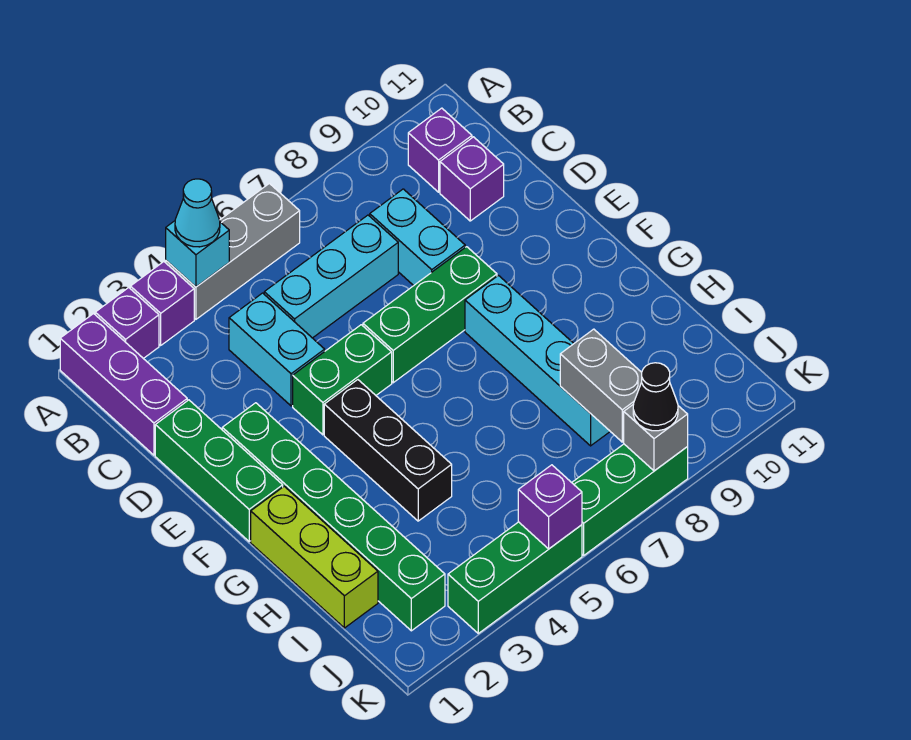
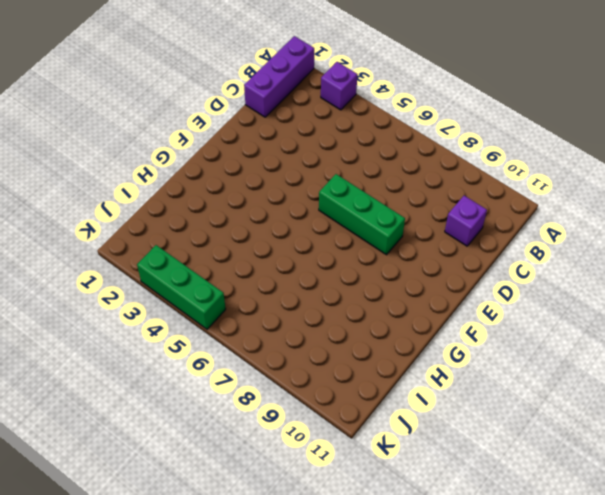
none -> purple 1x1 brick [95,288,159,359]
none -> grey 1x3 brick [166,183,300,319]
none -> purple 1x1 brick [408,108,472,192]

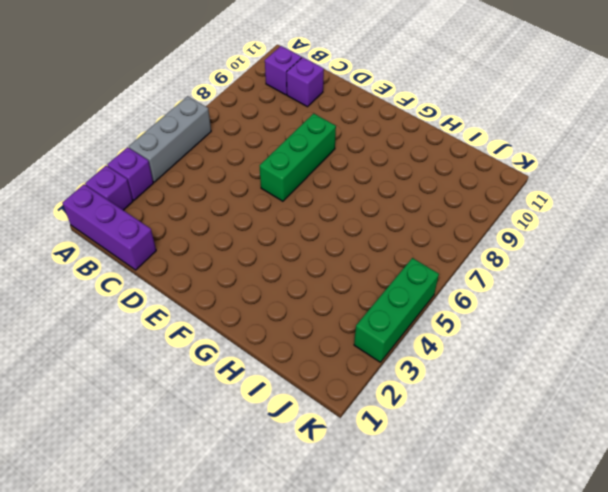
none -> cyan 1x2 brick [229,293,325,406]
none -> cyan 1x3 brick [264,215,398,338]
none -> cyan 1x2 brick [370,189,465,286]

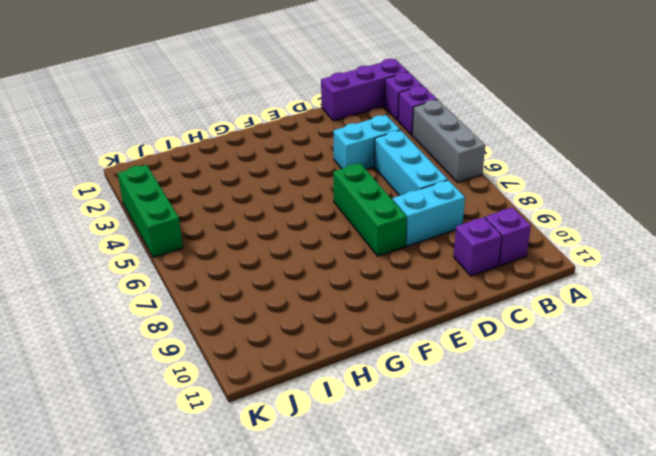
none -> green 1x3 brick [155,400,283,541]
none -> green 1x6 brick [222,403,445,631]
none -> green 1x2 brick [293,325,392,435]

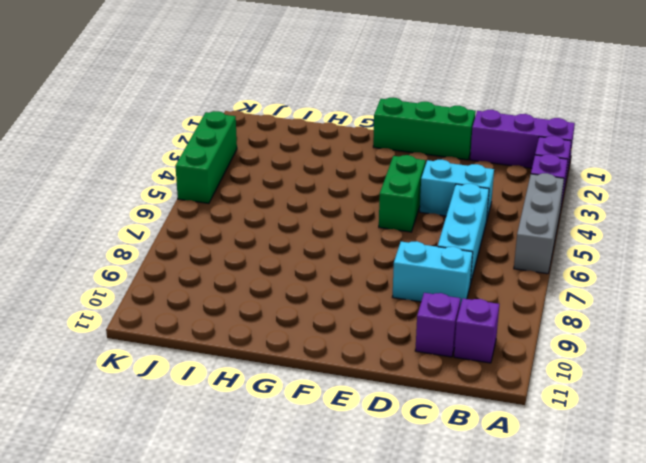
none -> green 1x6 brick [222,403,445,631]
none -> green 1x3 brick [363,247,497,383]
none -> black 1x3 brick [324,380,452,521]

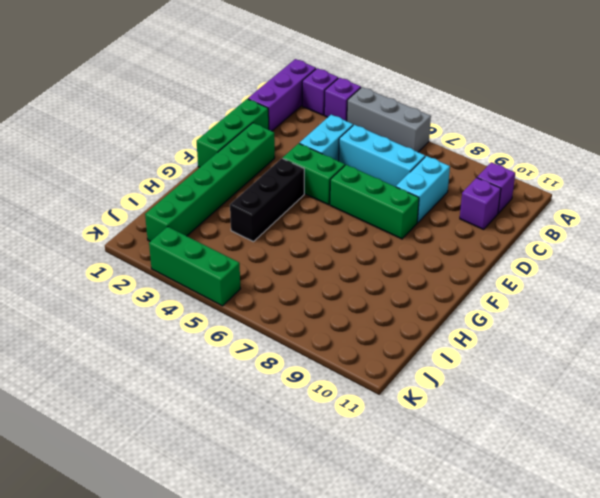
none -> cyan 1x4 brick [465,275,610,446]
none -> lime 1x3 brick [251,486,378,628]
none -> green 1x3 brick [572,444,688,555]

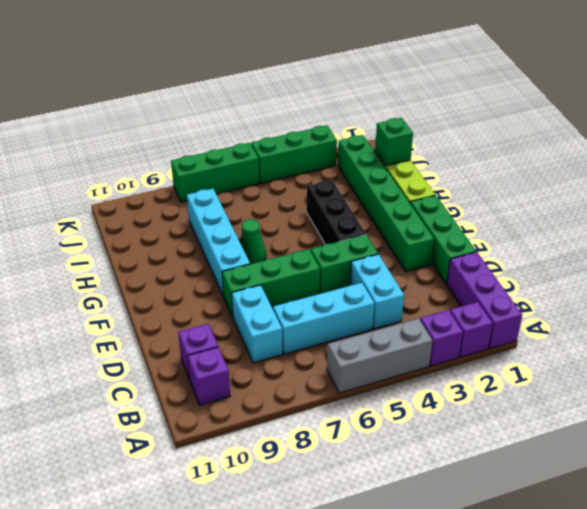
green 1x1 cone [240,219,266,264] -> none
green 1x1 brick [375,118,413,166] -> none
none -> cyan 1x1 brick [166,221,229,287]
none -> grey 1x2 brick [560,329,642,442]
none -> purple 1x1 brick [518,465,582,549]

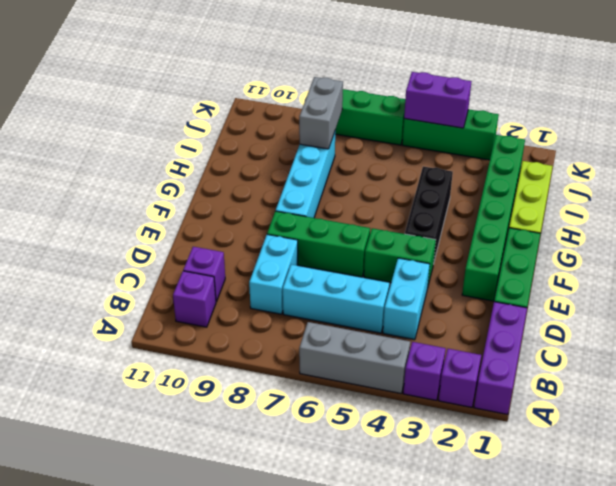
purple 1x2 brick [404,72,471,128] -> purple 1x1 brick [518,465,582,549]
none -> cyan 1x1 brick [166,221,229,287]
none -> grey 1x1 brick [624,404,688,471]
none -> cyan 1x1 cone [175,179,220,247]

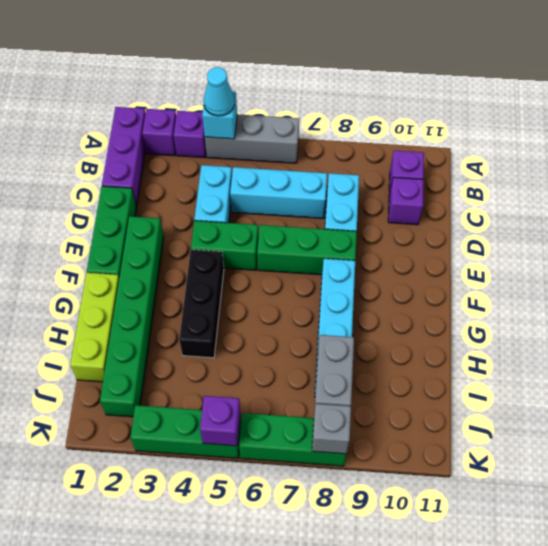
none -> black 1x1 cone [633,363,678,431]

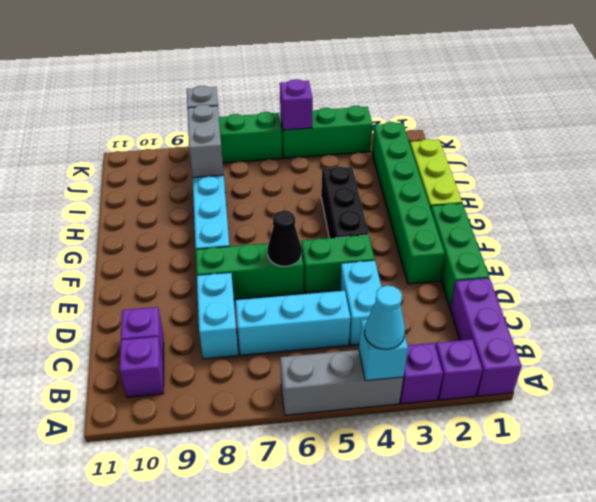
black 1x1 cone [268,210,302,266] -> black 1x1 cone moved to [633,363,678,431]

